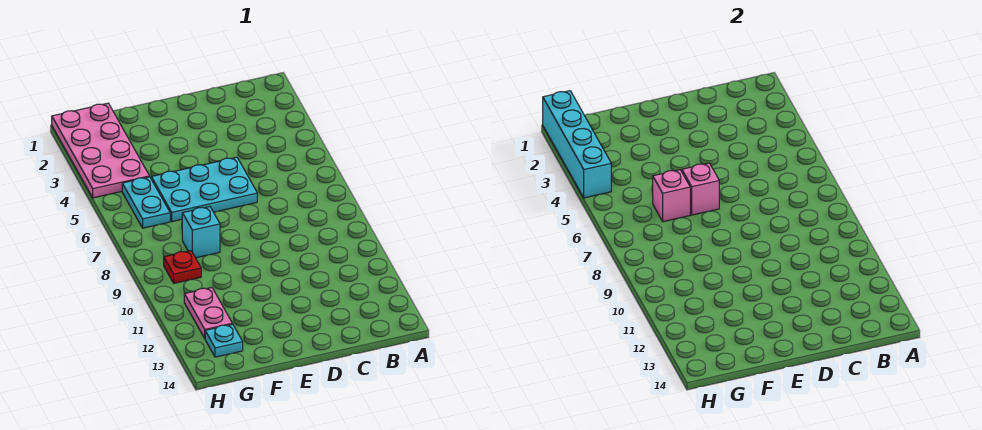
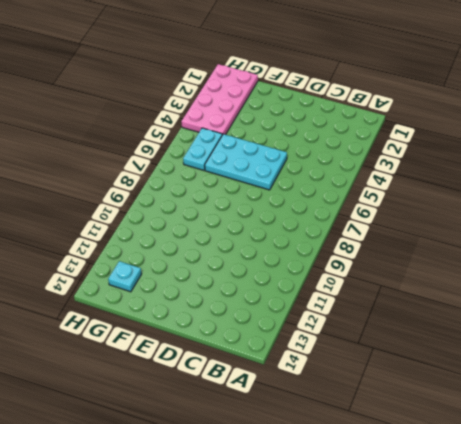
none -> cyan 1x1 brick [182,207,220,258]
none -> red 1x1 plate [164,251,201,283]

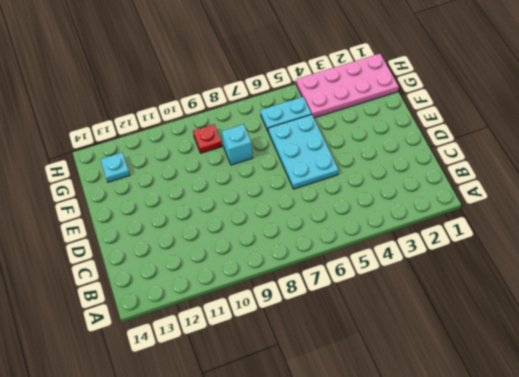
none -> pink 1x2 plate [184,288,232,338]
none -> pink 1x1 brick [682,163,719,215]

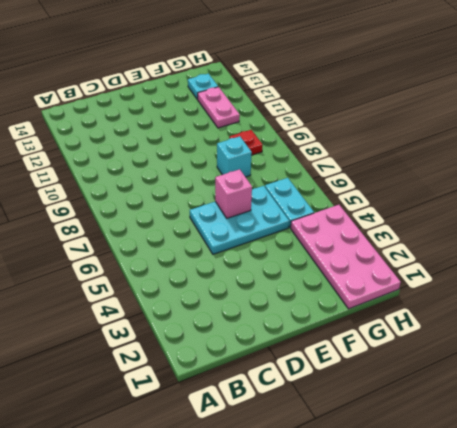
none -> pink 1x1 brick [653,170,690,222]
none -> cyan 1x4 brick [543,91,611,198]

